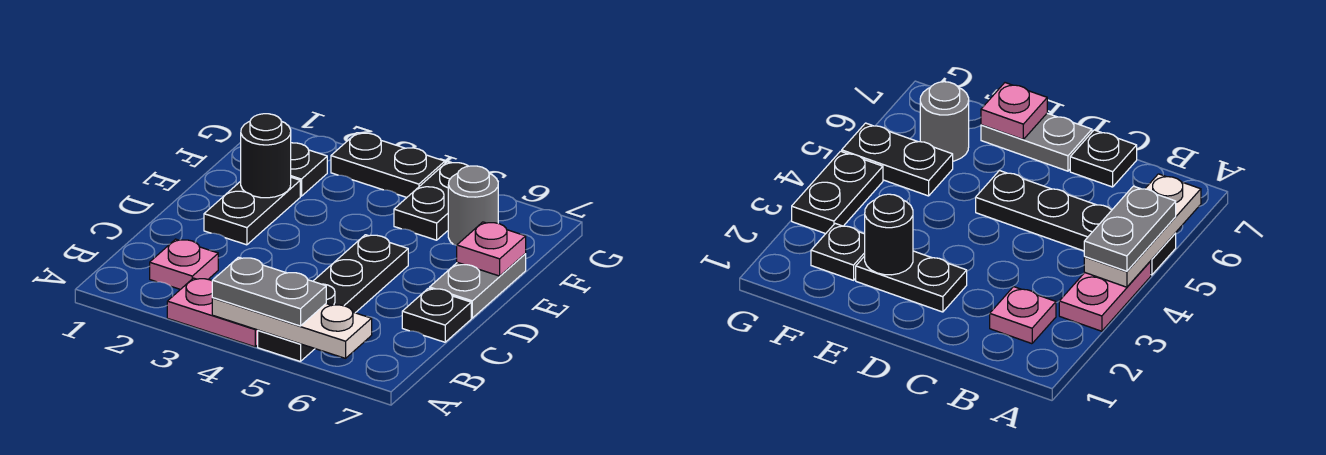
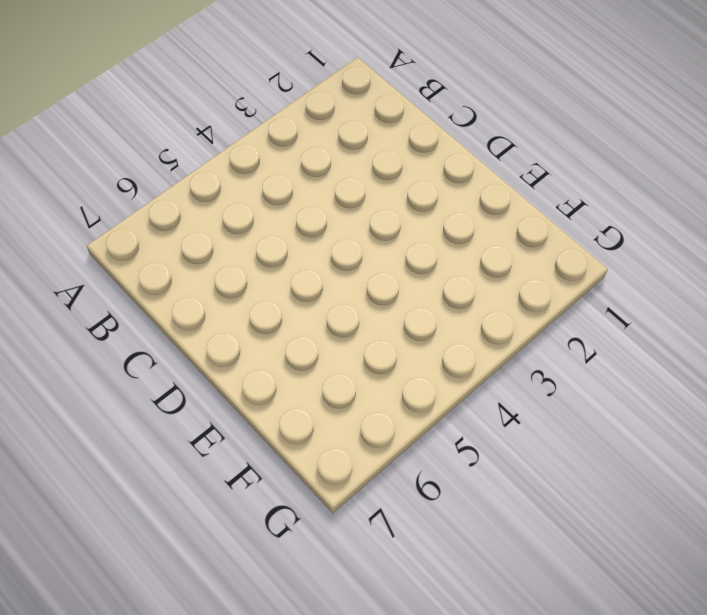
none -> pink 1x2 plate [167,278,258,347]
none -> black 1x4 plate [258,235,408,362]
none -> pink 1x1 plate [150,239,218,289]

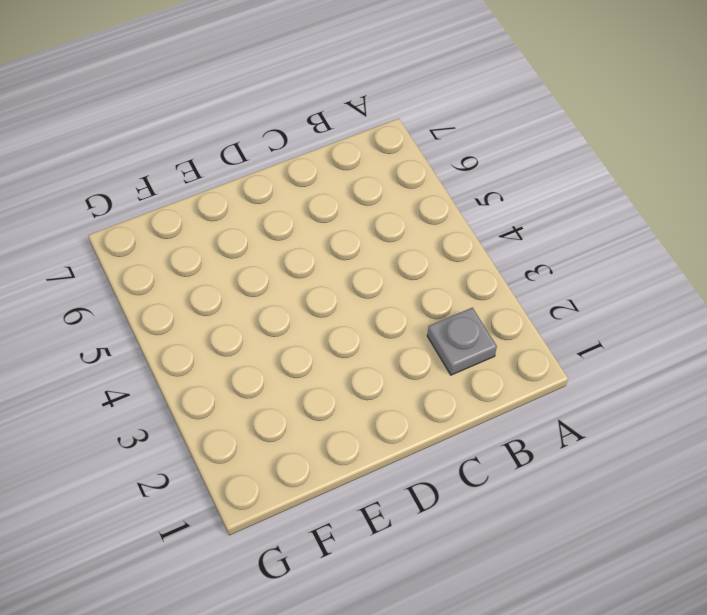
grey 1x1 plate [427,308,497,375] -> pink 1x1 plate [150,239,218,289]
none -> pink 1x2 plate [167,278,258,347]
none -> black 1x4 plate [258,235,408,362]
none -> black 1x1 plate [402,288,471,342]

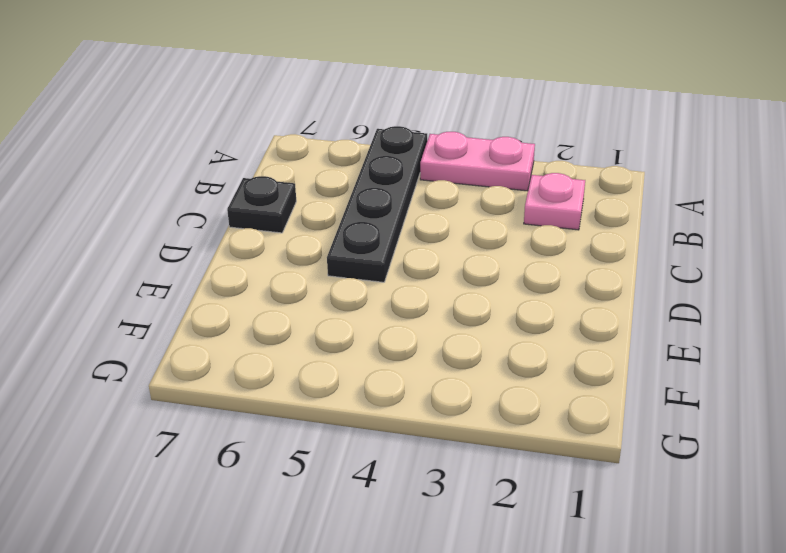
none -> black 1x2 plate [204,177,300,245]
none -> grey 1x2 plate [430,254,526,318]
none -> black 1x1 plate [291,143,327,196]

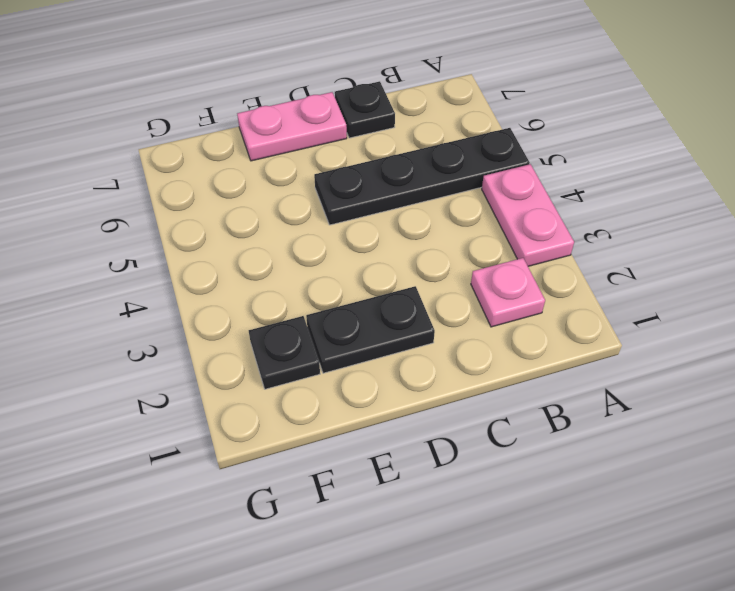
pink 1x2 plate [237,92,347,161] -> grey 1x2 plate [430,254,526,318]
none -> black 1x2 plate [394,162,468,240]
none -> grey 1x1 round brick [448,166,498,246]
none -> black 1x2 plate [331,133,445,197]

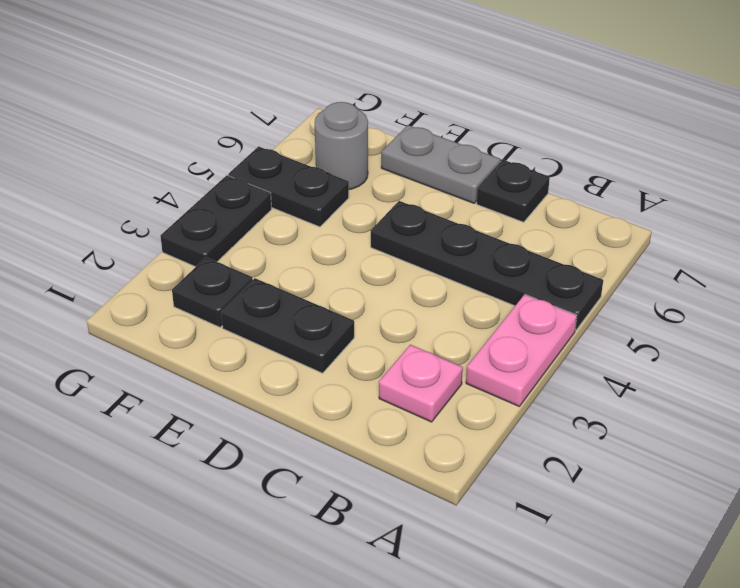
none -> white 1x3 plate [212,298,372,358]
none -> black 1x1 round brick [241,114,291,198]
none -> pink 1x1 plate [457,222,526,276]

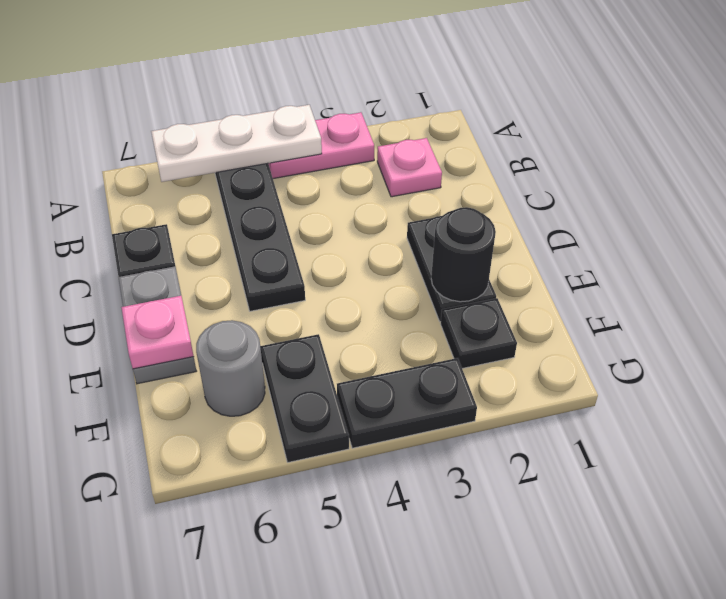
none -> grey 1x2 plate [212,257,326,326]

